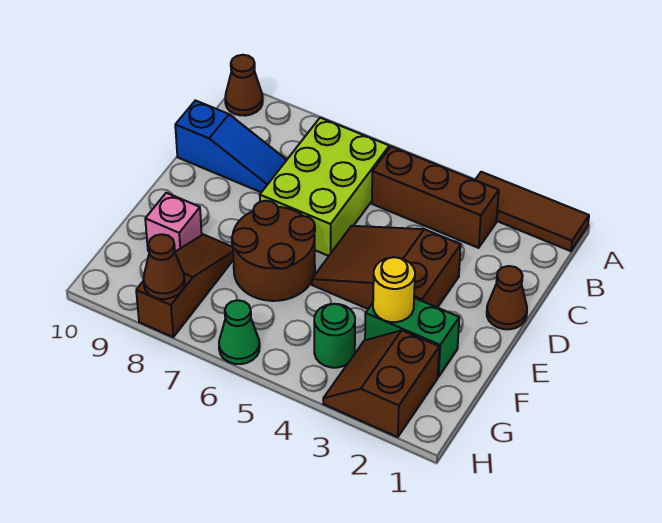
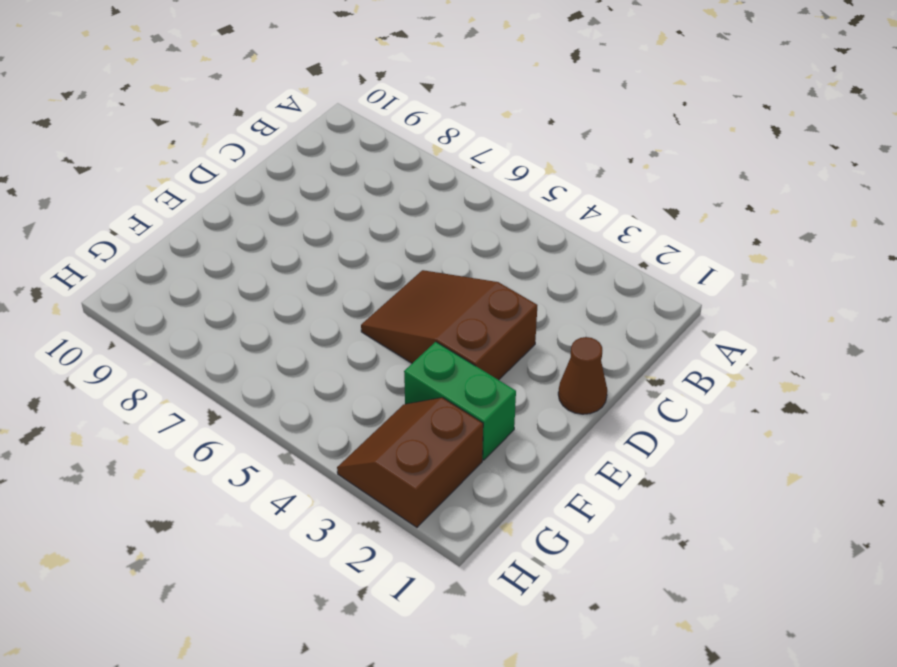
none -> brown 1x3 tile [475,172,589,251]
none -> brown 1x1 cone [225,55,263,116]
none -> brown 1x3 brick [372,146,499,248]

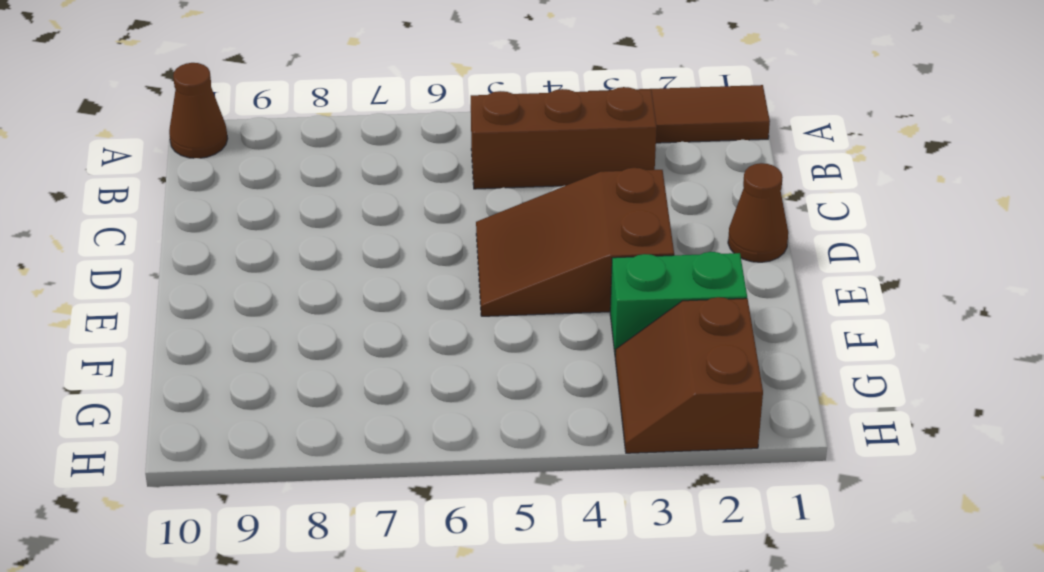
none -> lime 2x3 brick [260,118,389,256]
none -> blue 1x3 slope [175,100,286,192]
none -> brown 2x2 round brick [232,201,315,301]

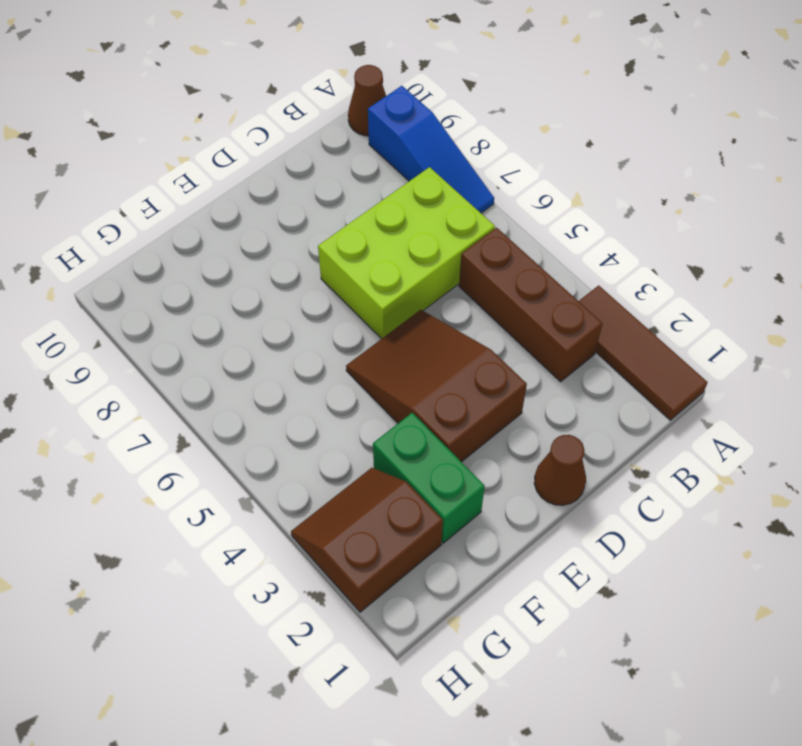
blue 1x3 slope [368,86,494,213] -> blue 1x3 slope moved to [175,100,286,192]
none -> brown 2x2 round brick [232,201,315,301]
none -> brown 1x3 slope [136,234,233,337]
none -> pink 1x1 brick [145,193,202,252]

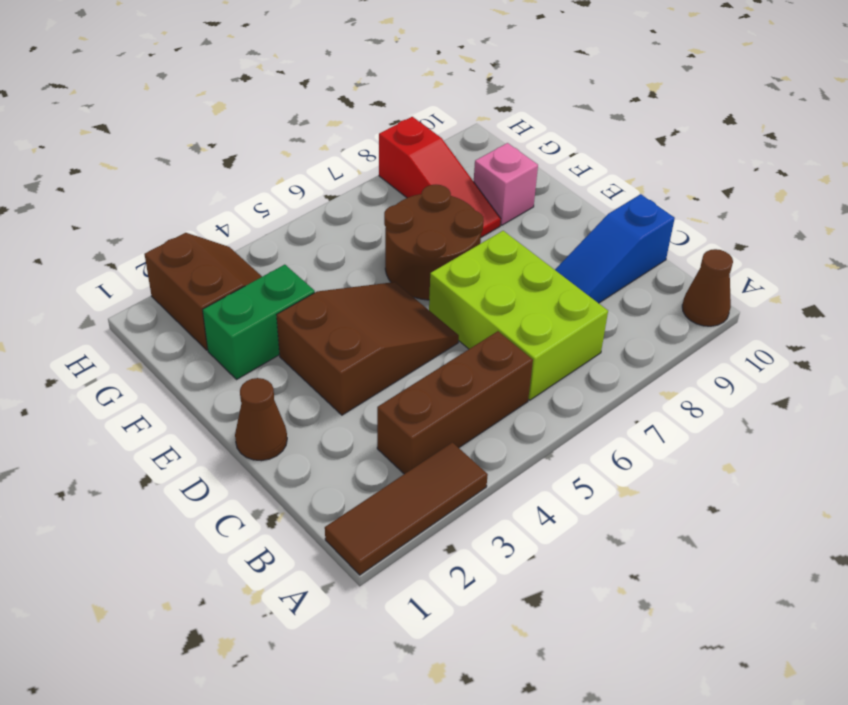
red 1x3 slope [379,117,501,237] -> brown 1x3 slope [136,234,233,337]
none -> green 1x1 round brick [314,304,355,368]
none -> green 1x1 cone [219,300,260,364]
none -> yellow 1x1 round brick [373,257,415,322]

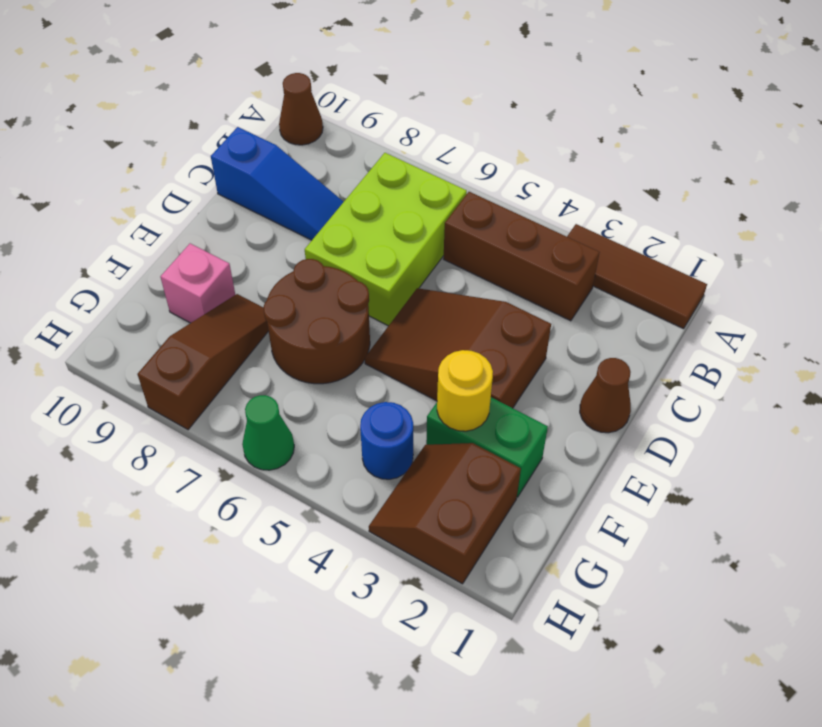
blue 1x1 round brick [360,402,413,479] -> green 1x1 round brick [314,304,355,368]
none -> brown 1x1 cone [143,234,185,299]

